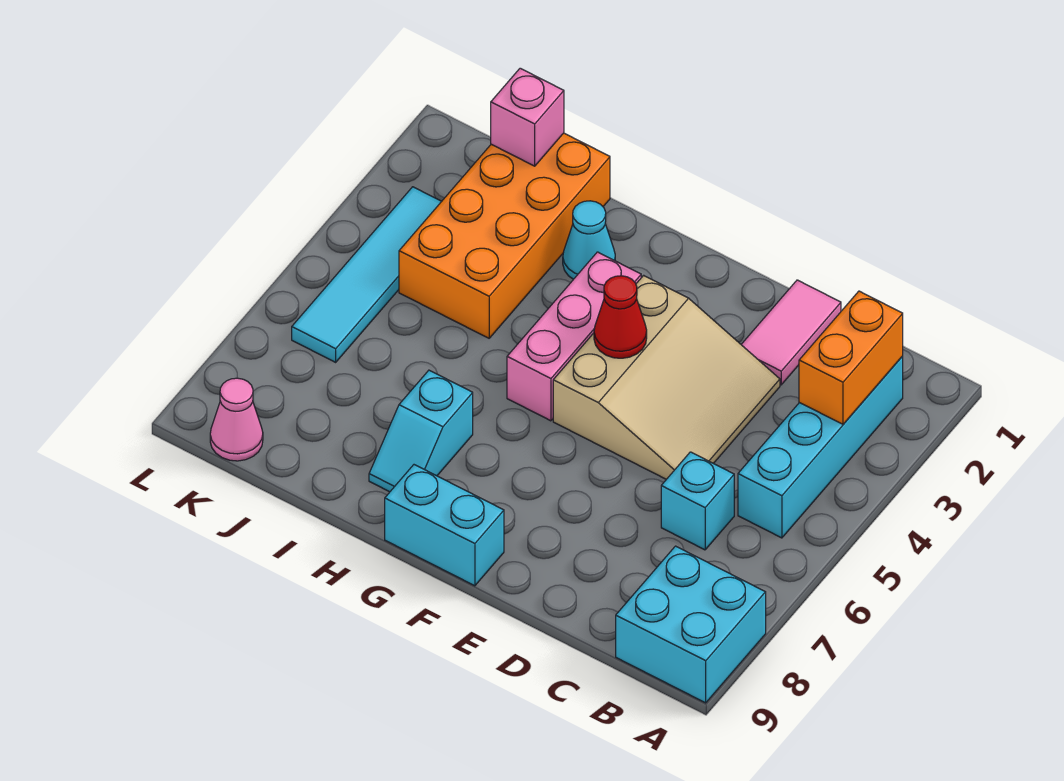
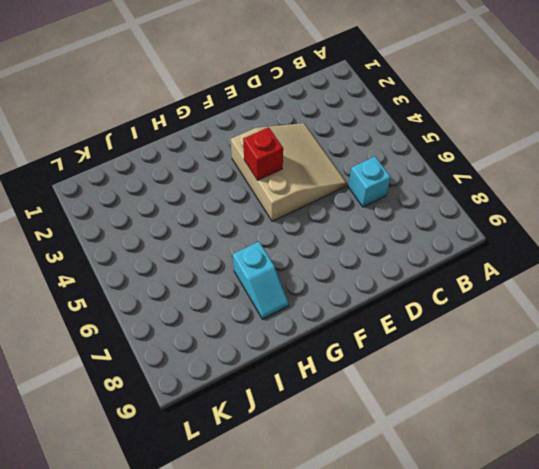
red 1x1 brick [243,127,283,180] -> red 1x1 cone [594,276,647,358]
none -> cyan 2x2 brick [616,546,766,703]
none -> cyan 1x4 brick [738,356,903,538]
none -> pink 1x2 tile [741,280,841,385]

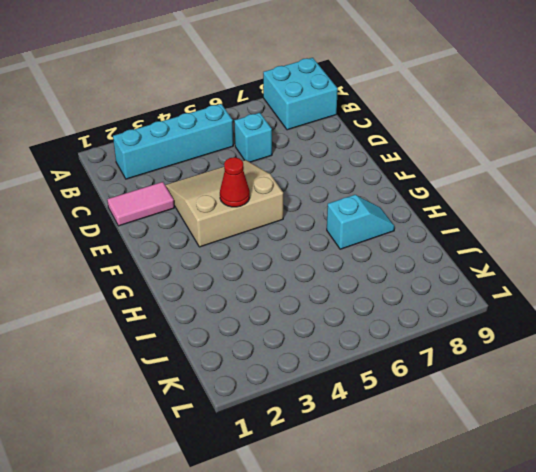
none -> cyan 1x2 brick [385,465,504,586]
none -> pink 1x3 brick [507,252,641,421]
none -> cyan 1x1 cone [563,201,615,279]

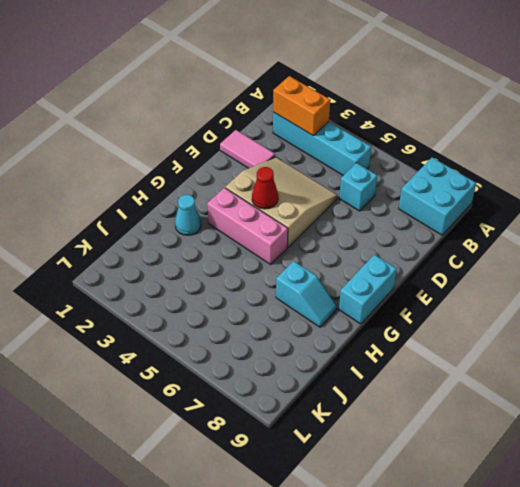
none -> orange 2x4 brick [399,133,610,338]
none -> cyan 1x4 tile [292,187,442,362]
none -> pink 1x1 cone [210,378,263,461]

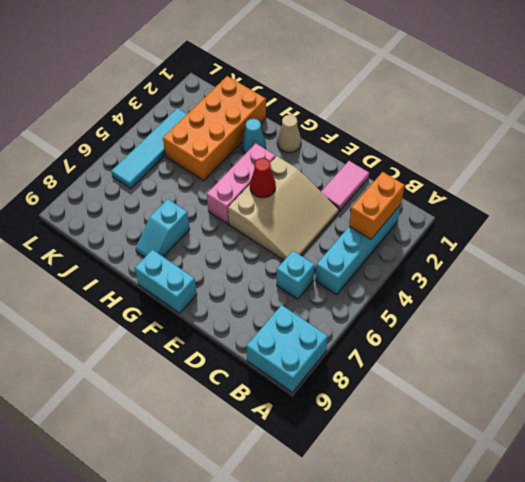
tan 1x1 cone [277,115,301,153] -> none
none -> pink 1x1 cone [210,378,263,461]
none -> pink 1x1 brick [491,68,564,166]

